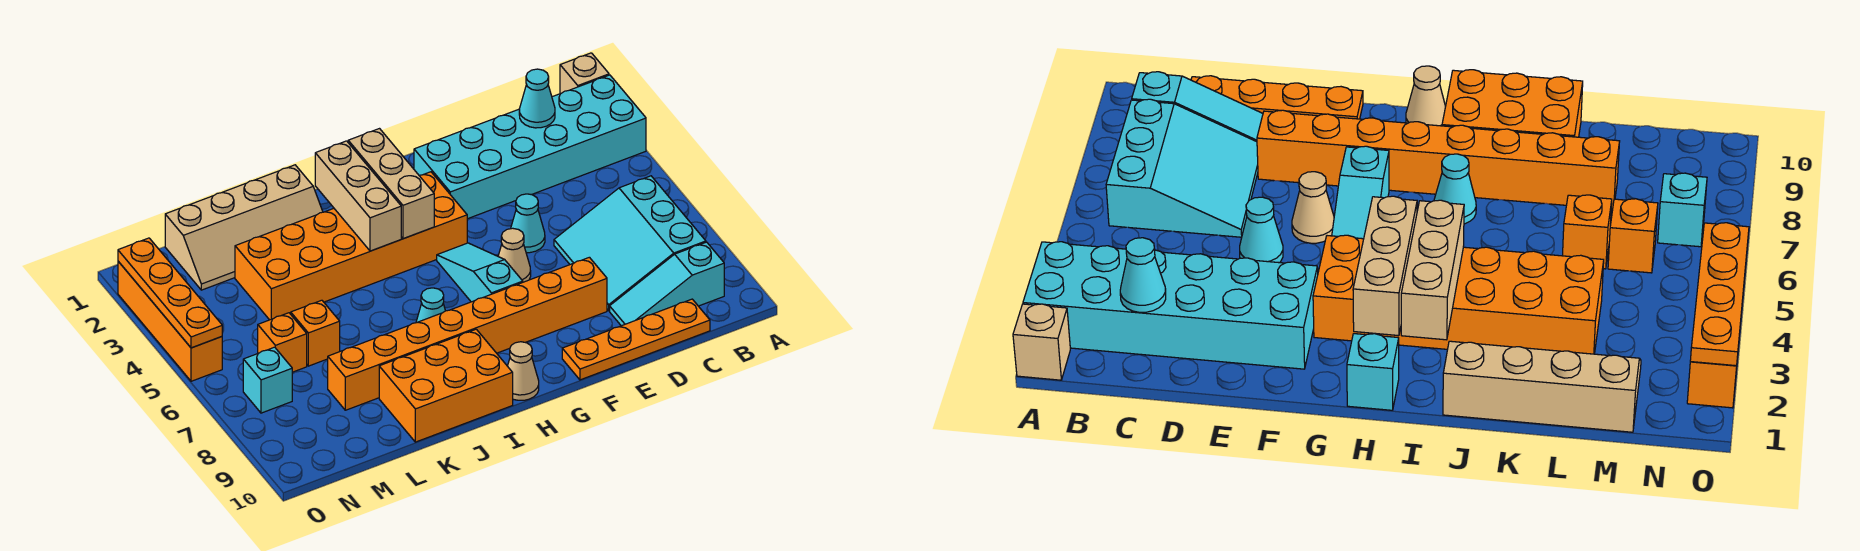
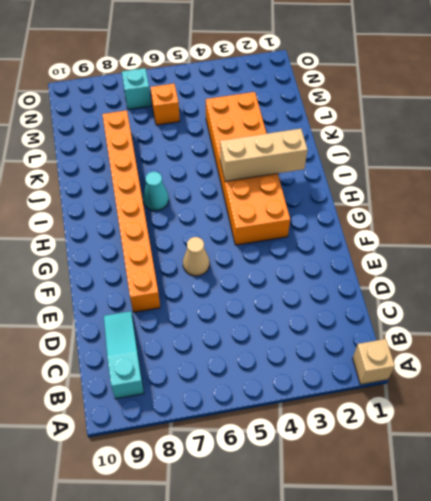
none -> cyan 2x6 brick [414,75,646,219]
none -> cyan 3x3 slope [554,176,706,311]
none -> orange 1x4 plate [562,299,710,380]

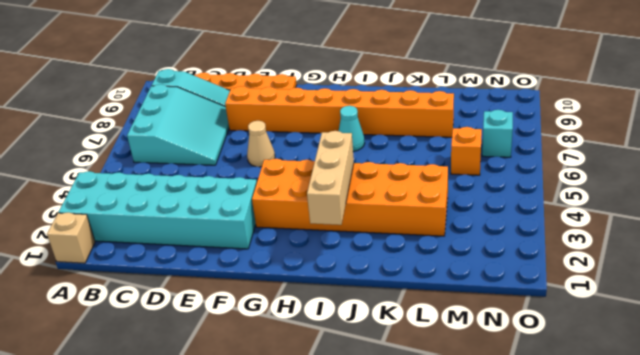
none -> cyan 1x1 cone [511,194,545,253]
none -> cyan 1x3 slope [437,243,523,302]
none -> cyan 1x1 brick [1347,334,1399,410]

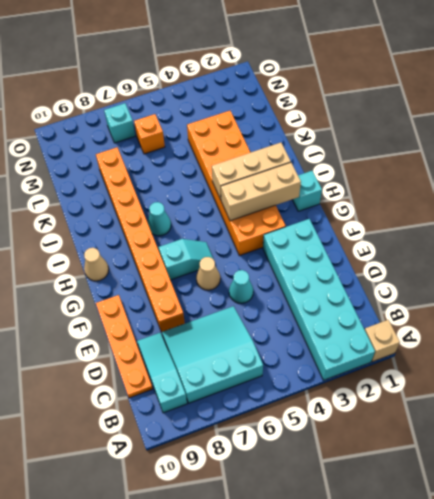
cyan 1x2 slope [159,239,214,280] -> cyan 1x3 slope [437,243,523,302]
none -> orange 2x3 brick [379,329,513,442]
none -> tan 2x4 slope [165,165,323,290]
none -> orange 1x1 brick [291,300,340,366]

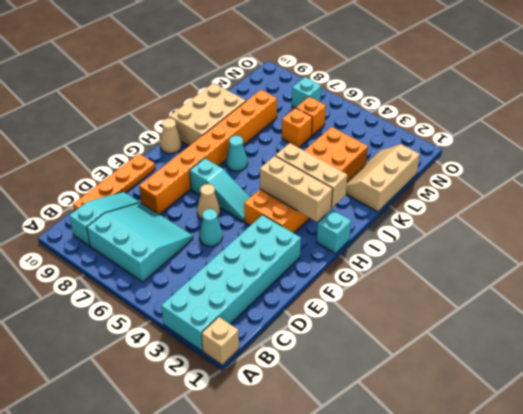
tan 2x3 brick [170,83,246,146] -> orange 2x3 brick [379,329,513,442]
tan 2x3 slope [346,144,420,212] -> tan 2x4 slope [165,165,323,290]
none -> orange 1x4 brick [118,261,222,381]
none -> cyan 1x1 cone [519,69,555,128]
none -> orange 1x4 plate [118,238,222,348]

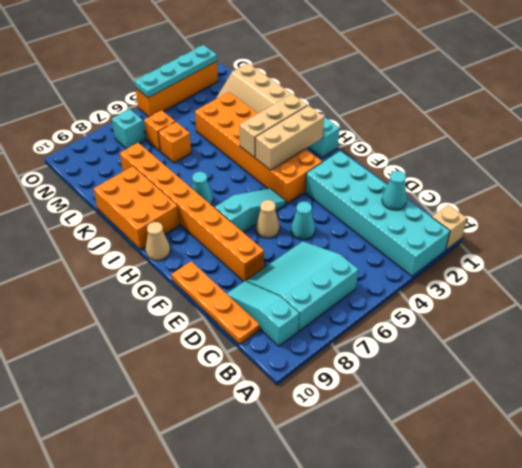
cyan 1x4 plate [135,45,217,98] -> orange 1x4 plate [118,238,222,348]

